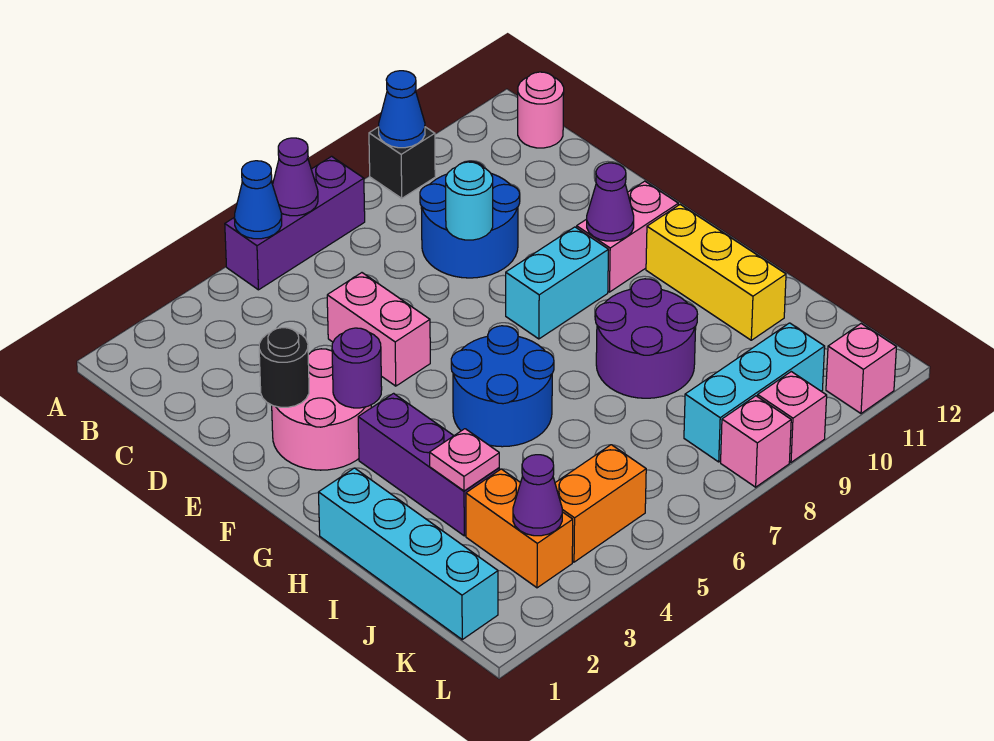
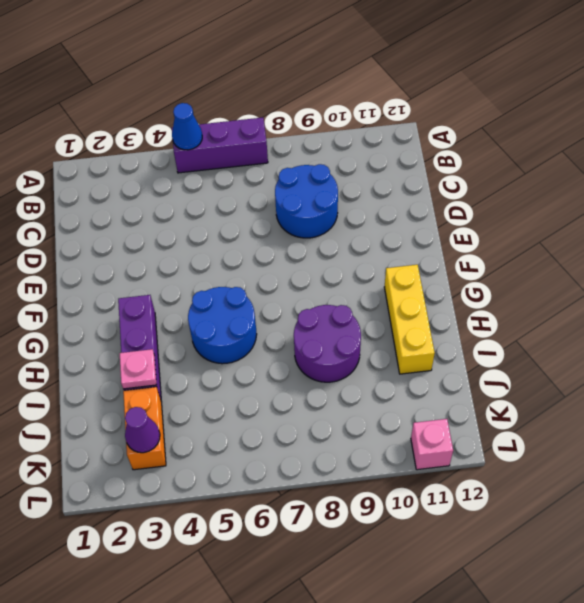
none -> black 1x1 brick [369,127,435,198]
none -> pink 1x1 round brick [518,72,564,148]
none -> pink 1x2 brick [327,273,430,386]

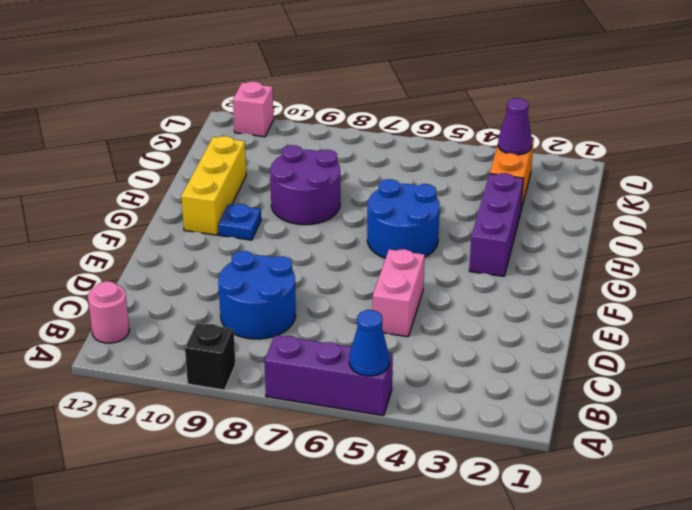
blue 1x1 plate [218,204,261,240] -> none
none -> pink 2x2 round brick [272,349,371,470]
none -> cyan 1x2 brick [506,227,608,339]
none -> pink 1x2 brick [577,181,678,292]

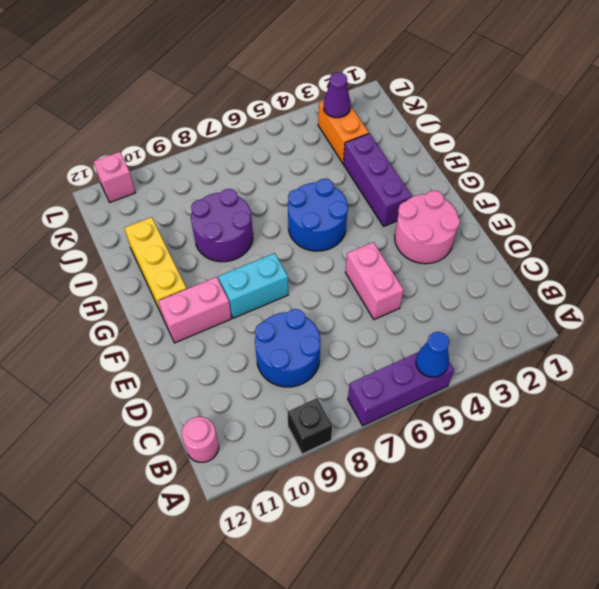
none -> cyan 1x4 brick [318,468,498,639]
none -> orange 1x2 brick [555,445,646,562]
none -> cyan 1x3 brick [684,323,825,462]

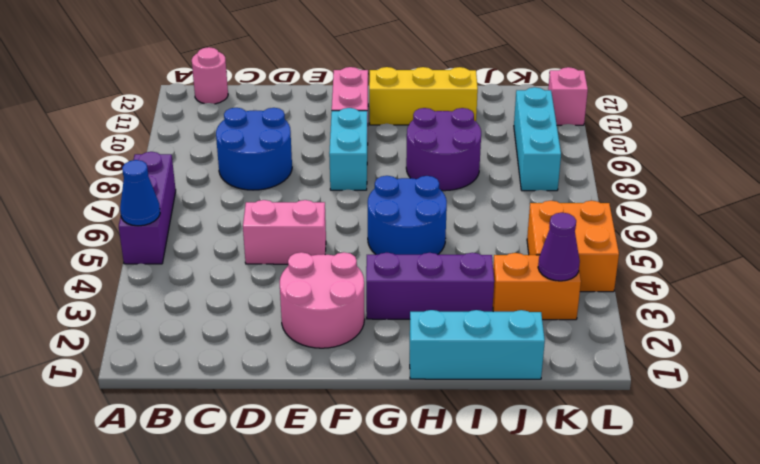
cyan 1x3 brick [410,310,545,379] -> cyan 1x4 brick [318,468,498,639]
orange 2x2 brick [527,201,619,292] -> orange 1x2 brick [555,445,646,562]
none -> black 1x1 brick [369,127,435,198]
none -> pink 1x1 brick [721,396,791,487]
none -> pink 1x1 brick [758,372,827,462]

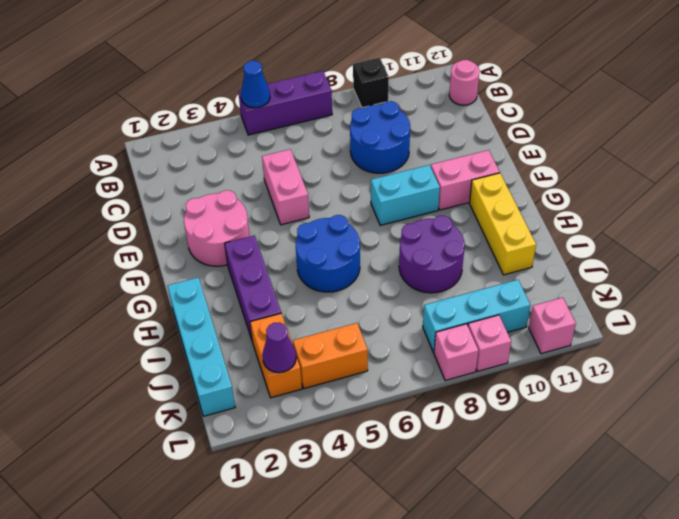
none -> purple 1x1 cone [273,138,318,216]
none -> blue 1x1 cone [379,71,425,148]
none -> cyan 1x1 round brick [446,162,493,240]

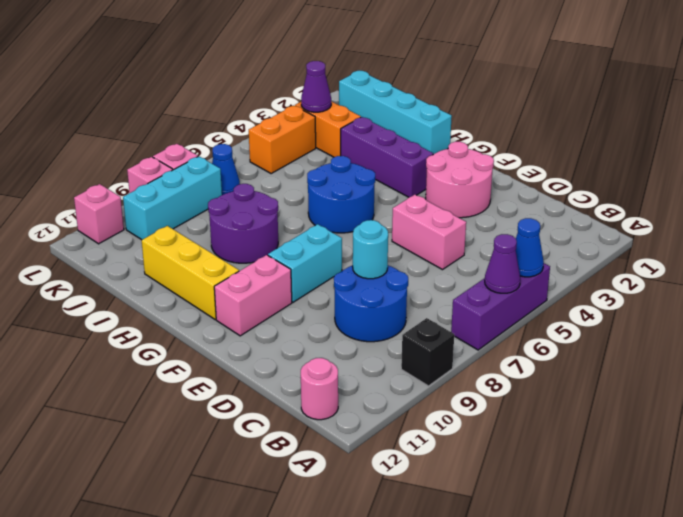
blue 1x1 cone [212,144,240,195] -> blue 1x1 cone moved to [379,71,425,148]
none -> black 1x1 round brick [259,328,309,407]
none -> purple 1x1 round brick [332,328,382,408]
none -> purple 1x1 cone [587,163,634,241]

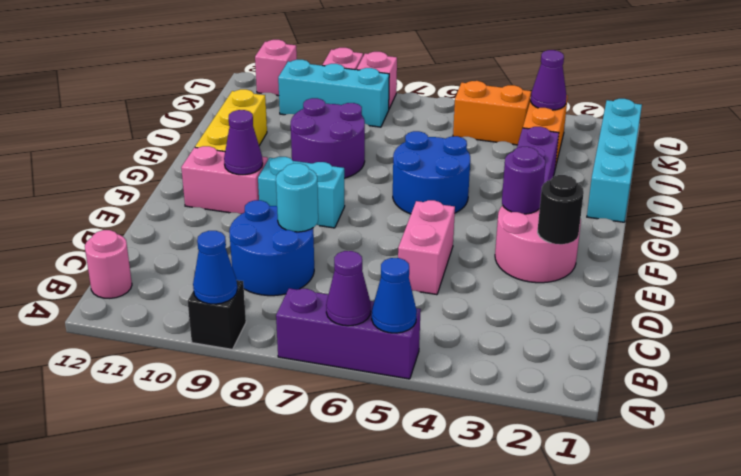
none -> pink 1x1 plate [429,429,499,491]

